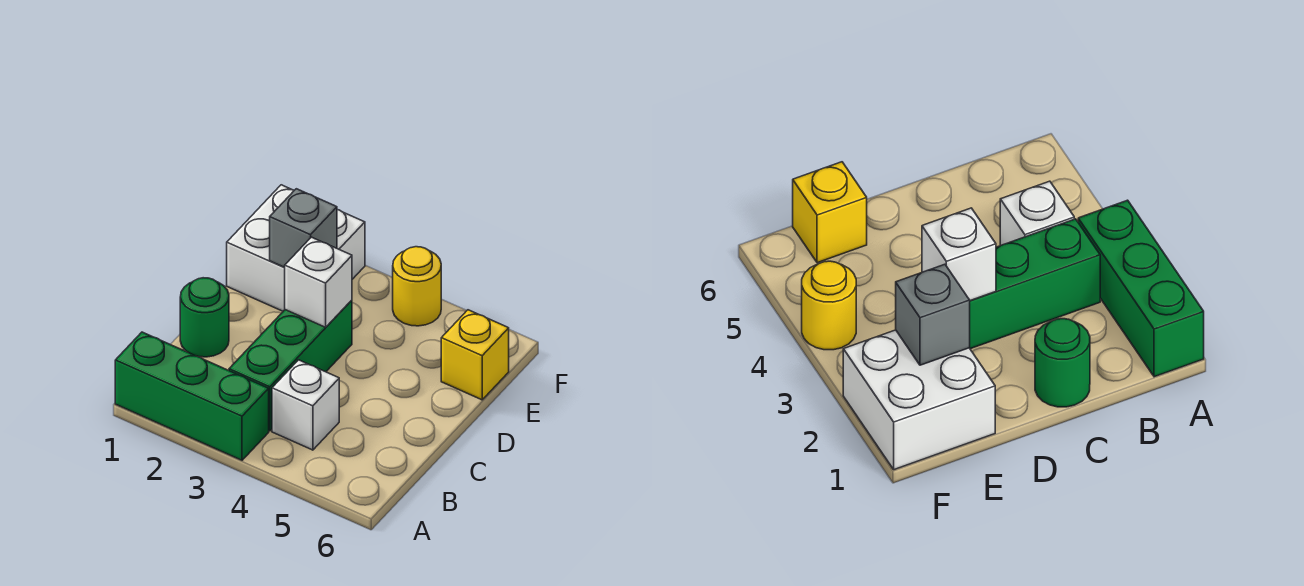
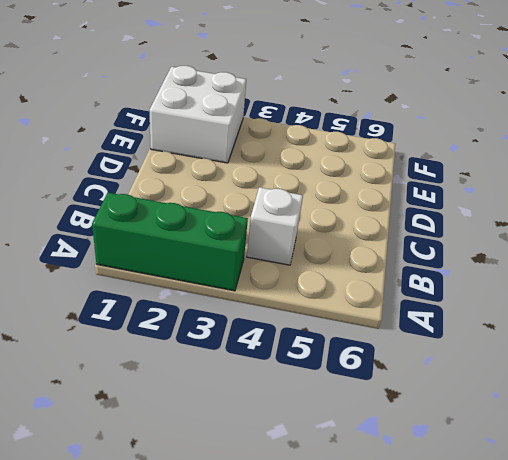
none -> green 1x3 brick [229,300,352,431]
none -> green 1x1 round brick [180,278,229,357]

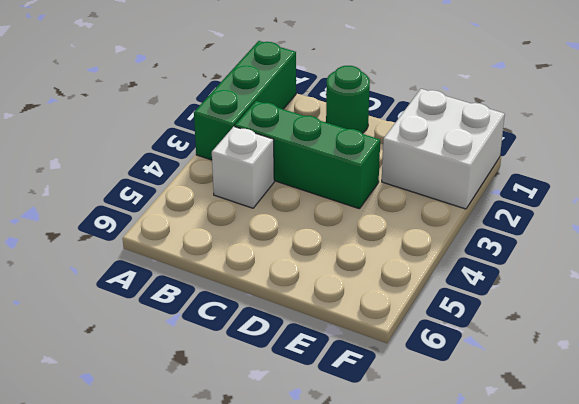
none -> yellow 1x1 brick [441,310,509,400]
none -> yellow 1x1 round brick [393,247,441,326]

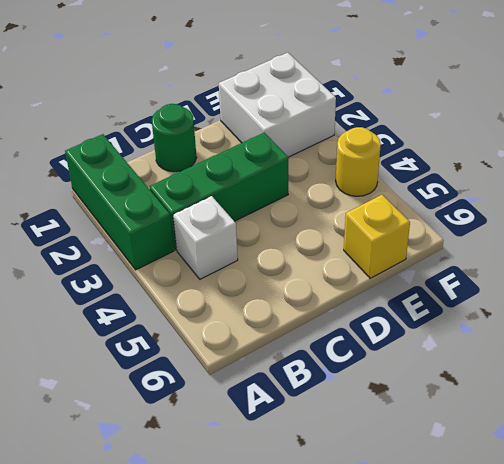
none -> white 1x1 brick [285,237,352,327]
none -> grey 1x1 brick [270,189,337,267]

